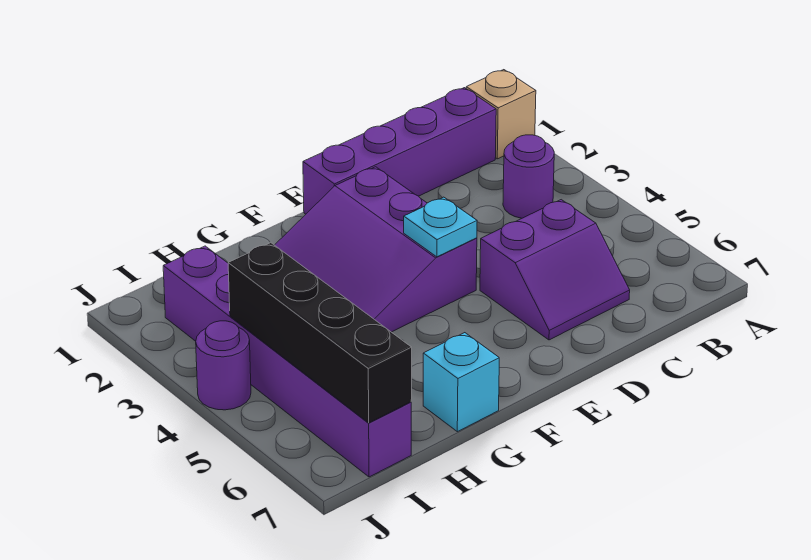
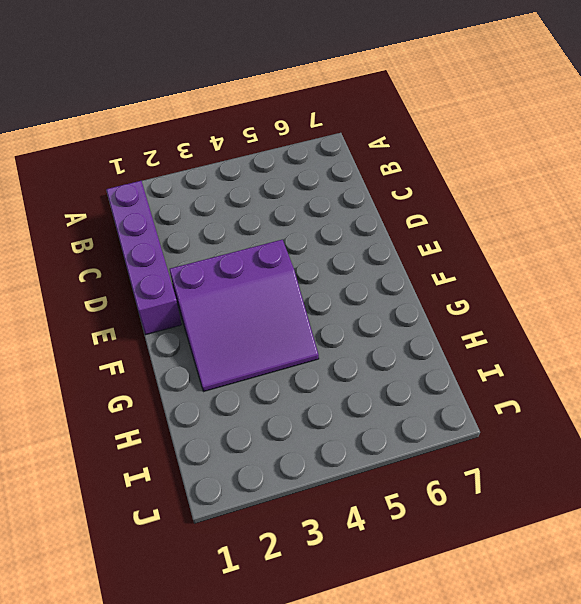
none -> tan 1x1 brick [466,70,536,159]
none -> purple 1x1 round brick [503,135,554,218]

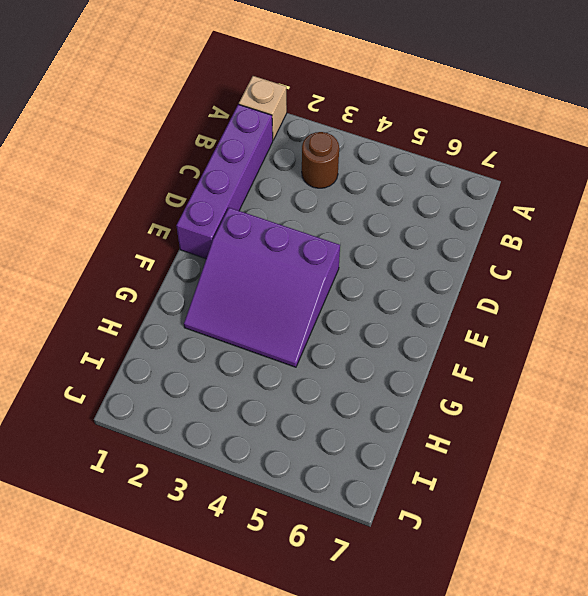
brown 1x1 round brick [302,132,339,188] -> purple 1x1 round brick [503,135,554,218]
none -> purple 2x2 slope [480,200,630,340]
none -> cyan 1x1 brick [423,333,499,432]

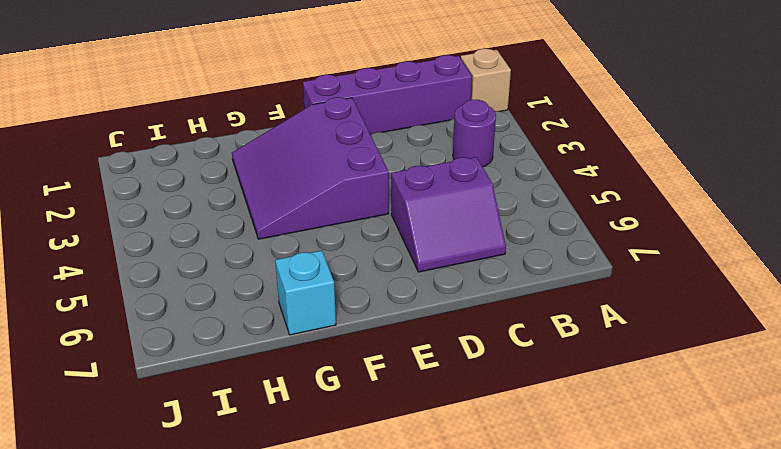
none -> purple 1x6 brick [163,246,411,477]
none -> purple 1x1 round brick [196,321,251,410]

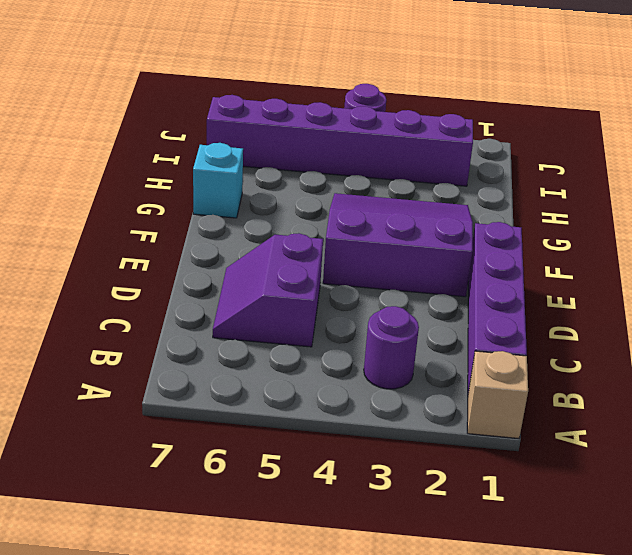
none -> cyan 1x1 plate [404,197,477,257]
none -> black 1x4 brick [228,243,412,423]

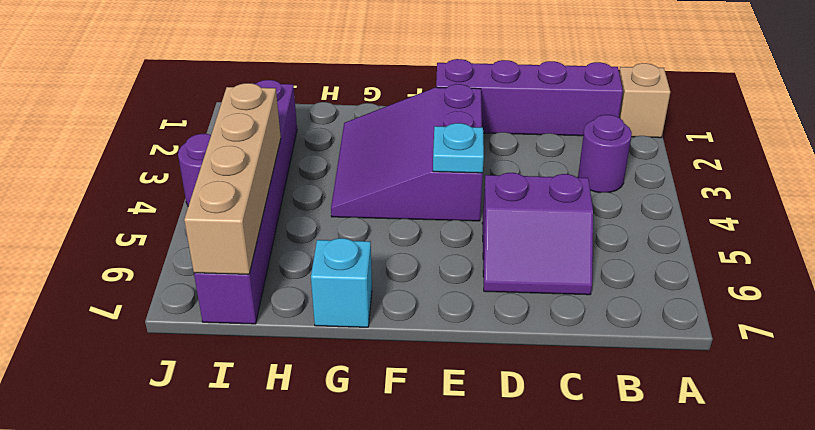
tan 1x4 brick [184,83,281,274] -> black 1x4 brick [228,243,412,423]

